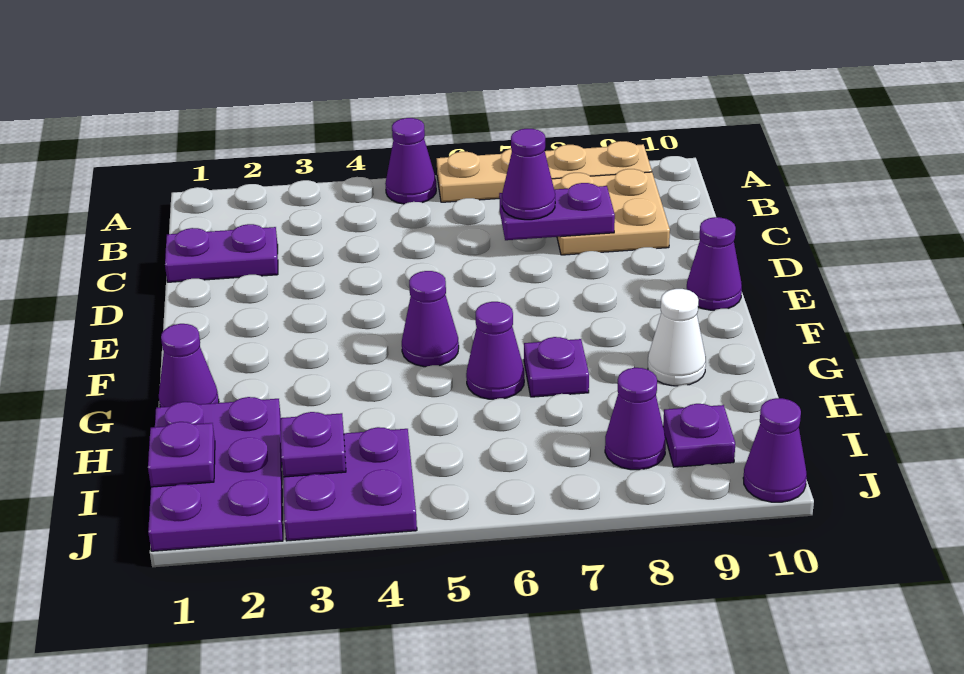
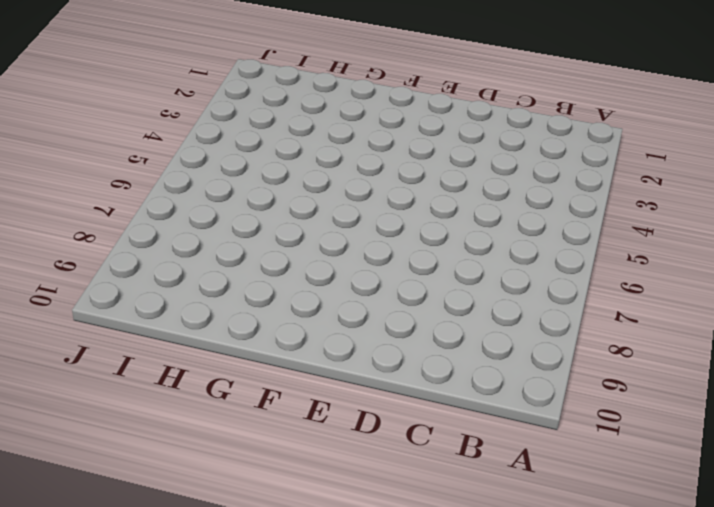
none -> purple 1x1 cone [385,118,436,204]
none -> tan 1x4 plate [436,141,652,202]
none -> tan 2x2 plate [552,169,670,255]

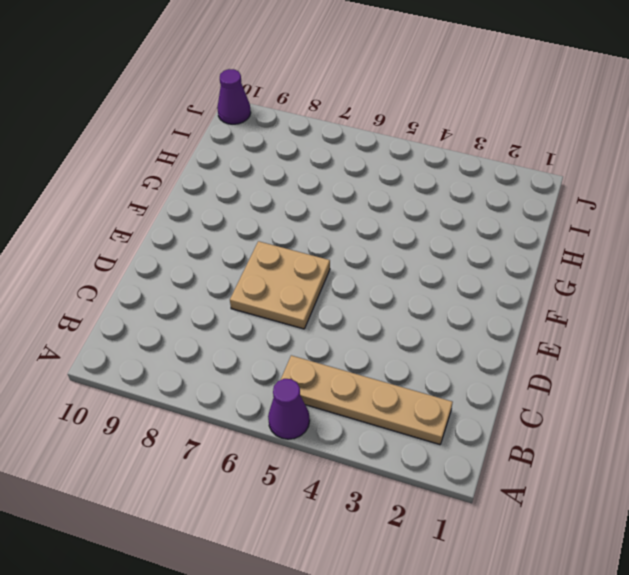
tan 1x4 plate [281,355,453,445] -> tan 1x4 plate moved to [436,141,652,202]
tan 2x2 plate [230,241,330,329] -> tan 2x2 plate moved to [552,169,670,255]
none -> purple 1x2 plate [165,224,278,282]
none -> purple 1x1 cone [687,217,742,310]
none -> purple 1x1 cone [402,271,459,367]

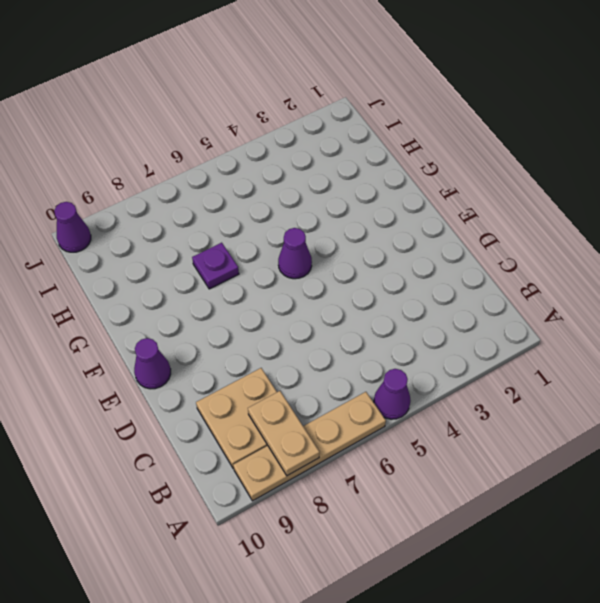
tan 1x2 plate [248,391,320,476] -> none
none -> purple 1x2 plate [165,224,278,282]
none -> purple 1x1 cone [159,324,219,407]
none -> purple 1x1 cone [466,302,524,399]

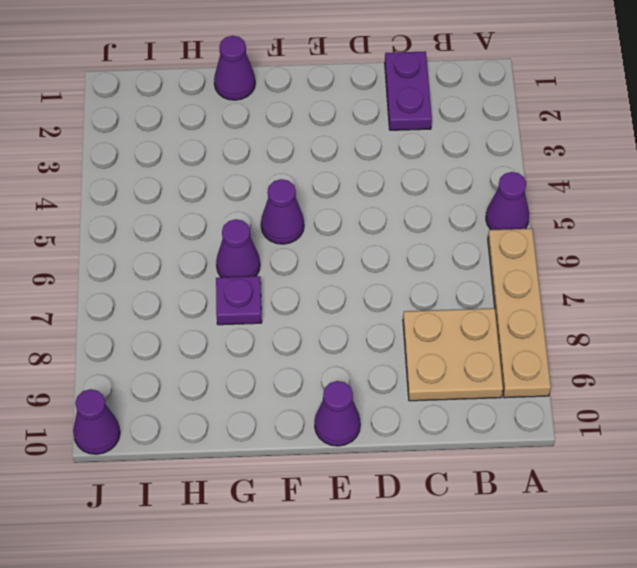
none -> white 1x1 cone [648,289,706,386]
none -> purple 2x3 plate [148,397,283,551]
none -> purple 2x2 plate [283,427,417,541]

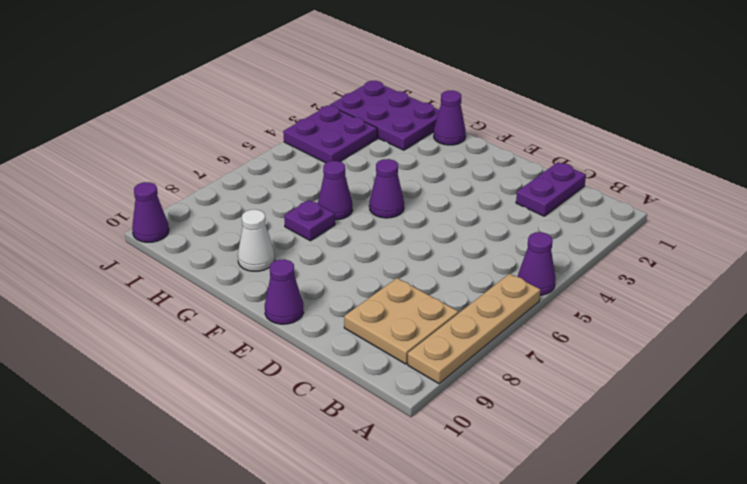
none -> purple 1x1 cone [605,368,666,470]
none -> purple 1x1 plate [663,404,735,467]
none -> purple 1x2 plate [499,183,615,240]

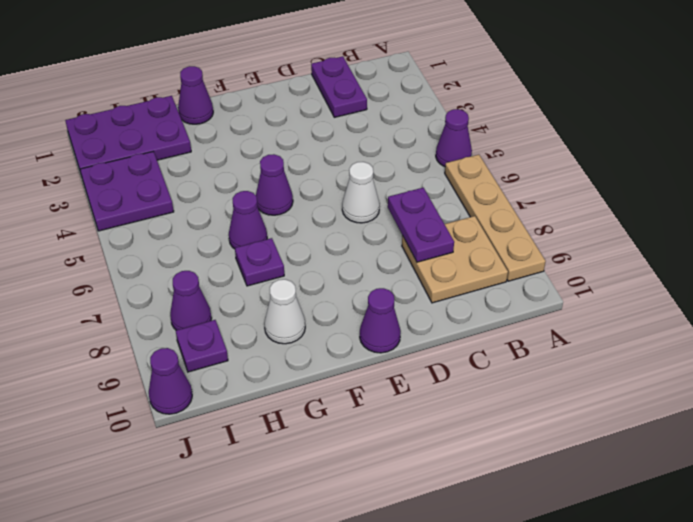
white 1x1 cone [342,162,380,223] -> none
none -> purple 1x1 plate [148,422,215,487]
none -> purple 1x1 plate [281,412,346,477]
none -> purple 1x1 cone [502,129,555,220]

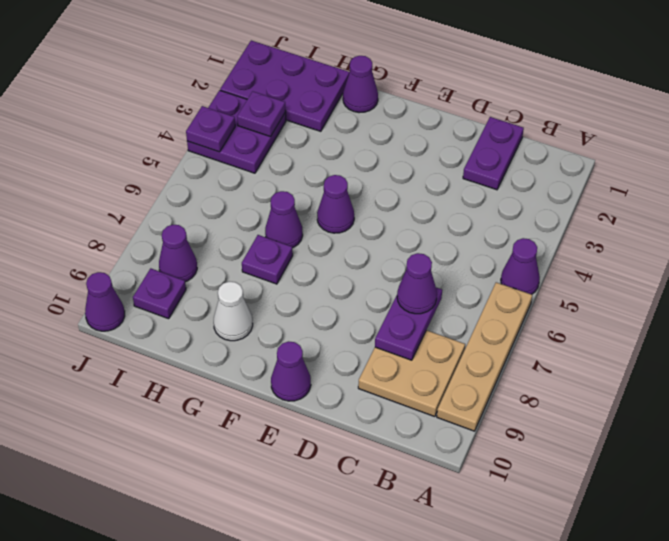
purple 1x1 plate [186,106,235,152] -> purple 1x1 plate moved to [148,422,215,487]

